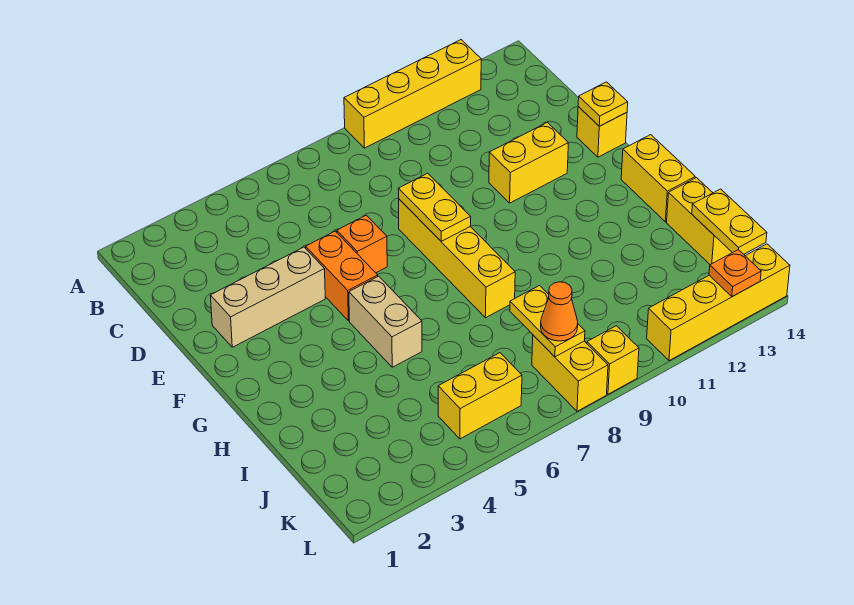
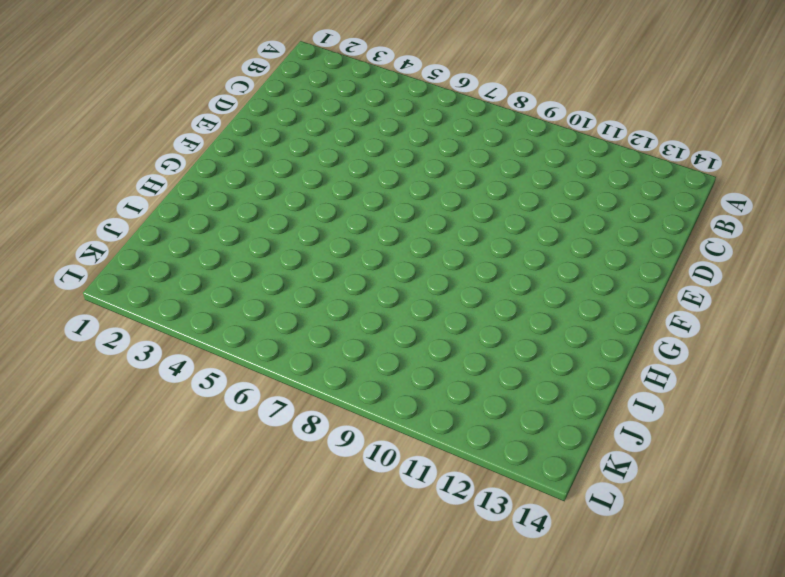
none -> yellow 1x4 brick [344,40,481,148]
none -> tan 1x3 brick [210,247,325,347]
none -> orange 1x2 brick [306,231,378,321]

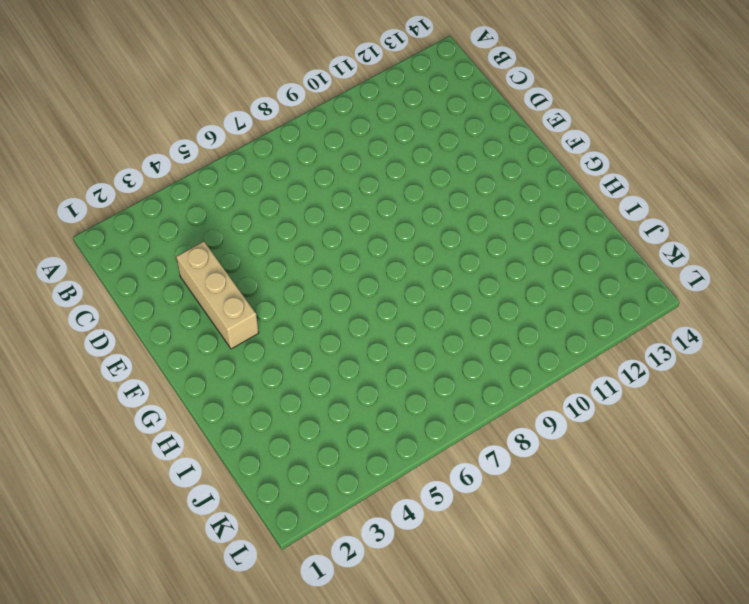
tan 1x3 brick [176,241,259,349] -> tan 1x3 brick turned to [210,247,325,347]
none -> yellow 1x4 brick [344,40,481,148]
none -> orange 1x2 brick [306,231,378,321]
none -> orange 1x1 brick [337,215,387,273]

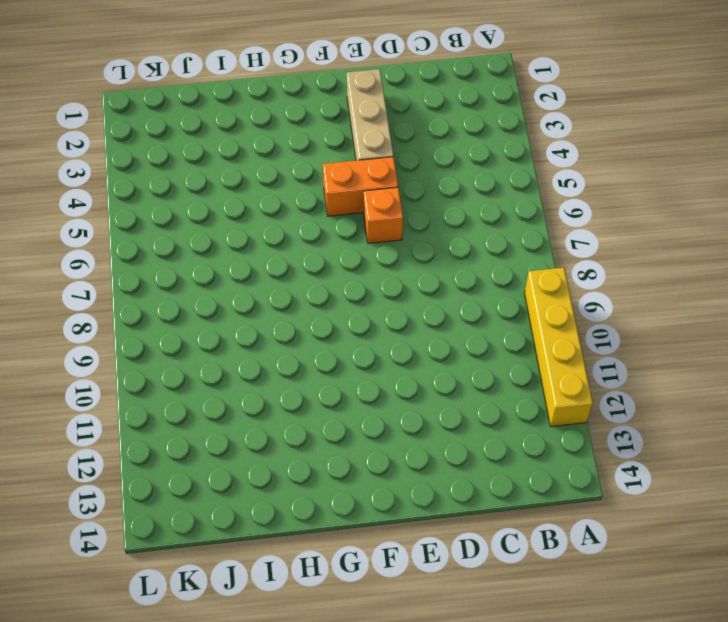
none -> yellow 1x4 brick [399,199,515,318]
none -> yellow 1x2 brick [489,122,568,203]
none -> yellow 1x1 brick [577,107,627,157]

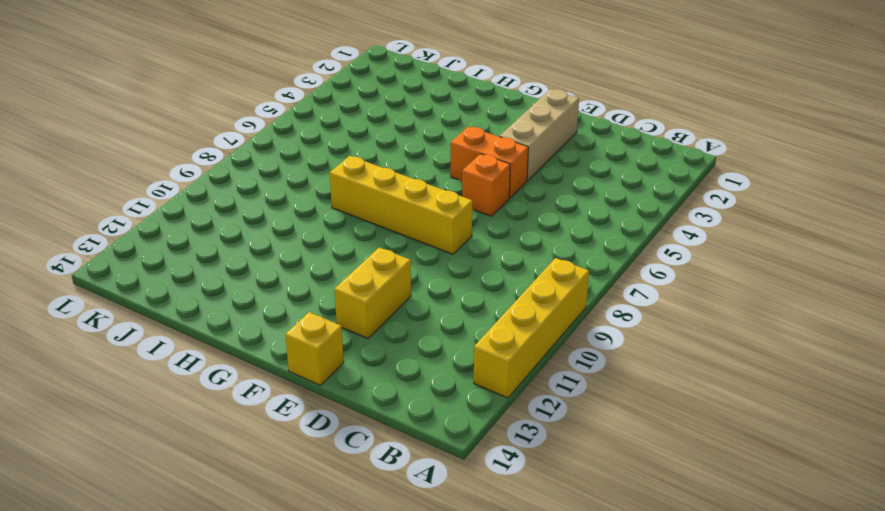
none -> tan 1x2 brick [349,276,422,367]
none -> yellow 1x2 brick [621,135,695,222]
none -> yellow 1x2 brick [667,178,732,265]

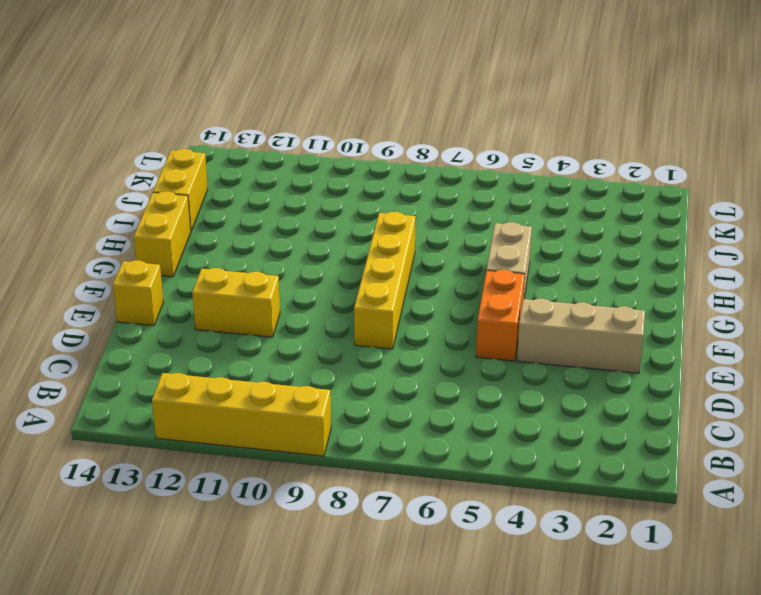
none -> orange 1x1 brick [337,215,387,273]
none -> yellow 1x2 brick [438,353,522,439]
none -> yellow 1x2 brick [532,335,608,411]

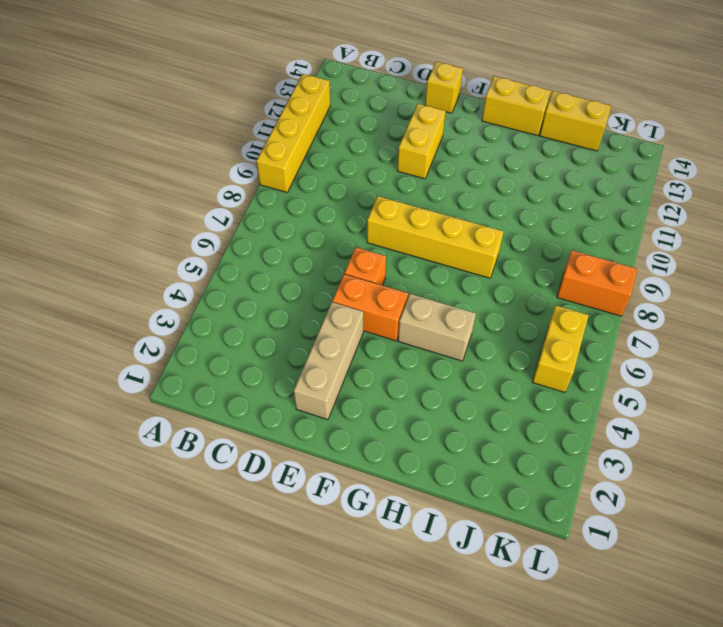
orange 1x2 brick [557,250,637,316] -> yellow 1x2 brick [532,335,608,411]
none -> yellow 1x1 brick [587,326,639,394]
none -> yellow 1x4 brick [647,244,790,361]
none -> yellow 1x2 plate [398,173,471,242]

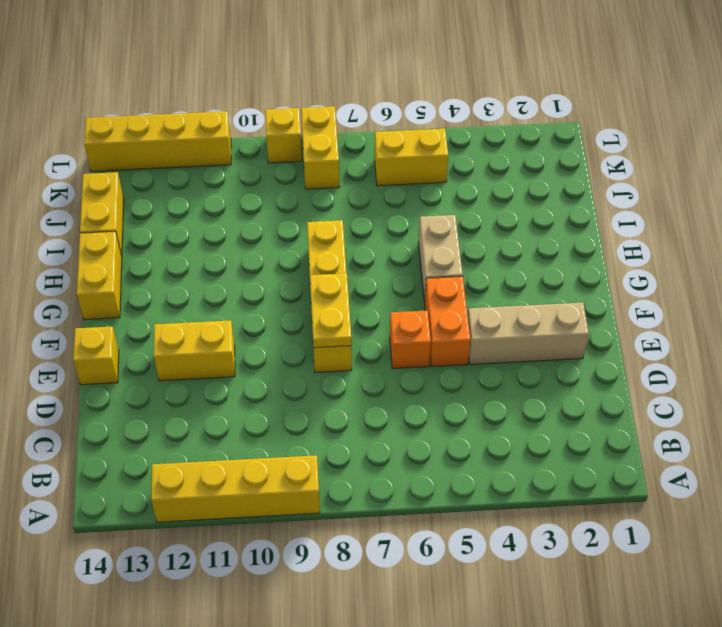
none -> yellow 1x1 plate [578,82,628,126]
none -> yellow 1x2 plate [510,286,585,357]
none -> yellow 1x2 plate [692,189,767,254]

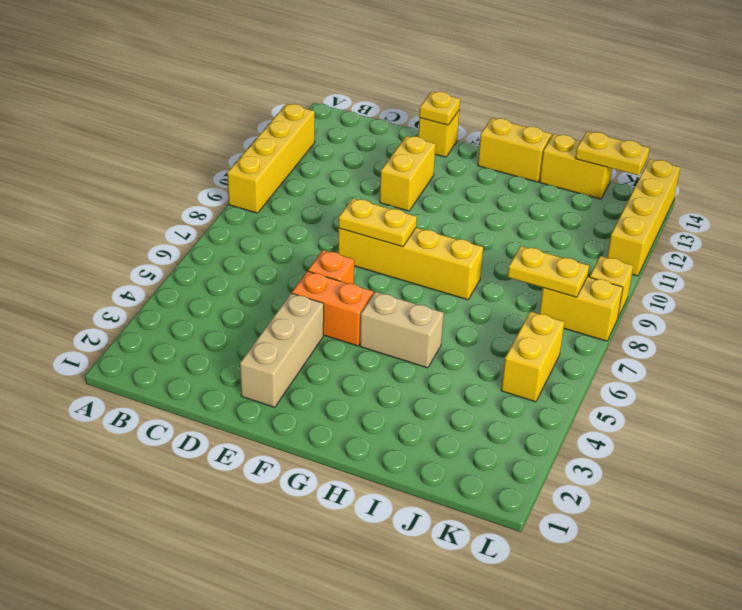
none -> orange 1x1 plate [709,250,761,297]
none -> orange 1x1 cone [541,282,578,341]

